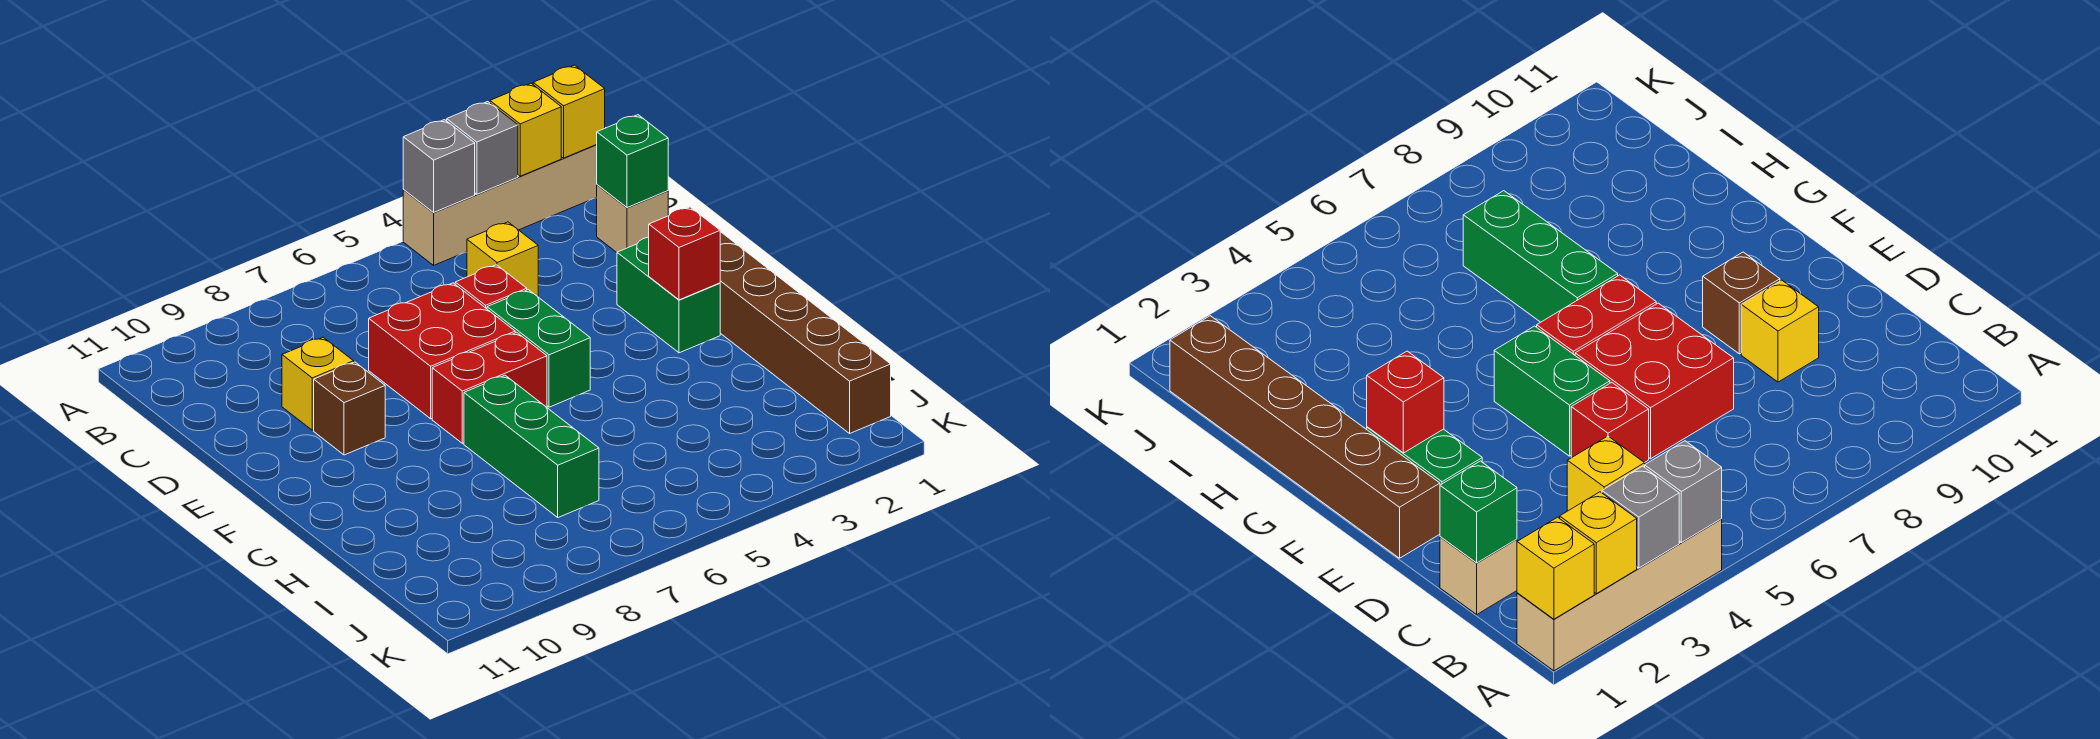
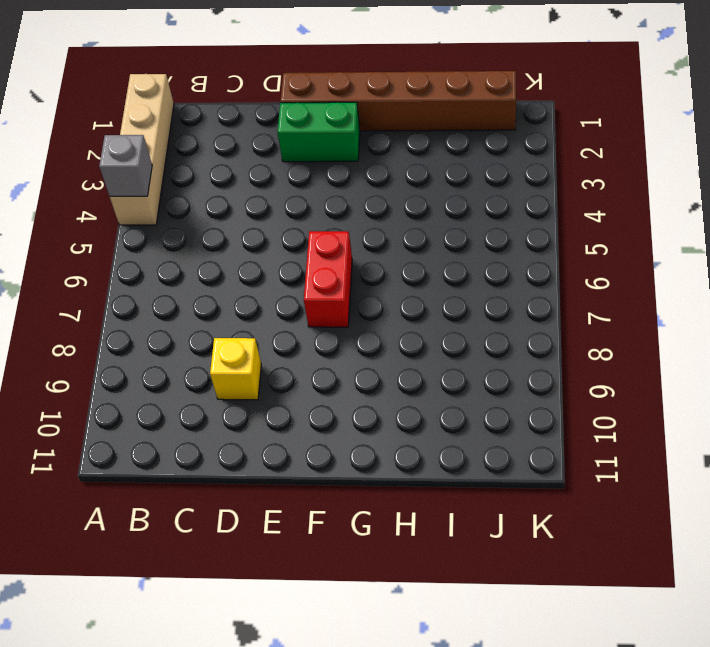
none -> tan 1x1 brick [597,185,668,252]
none -> yellow 1x1 brick [467,222,538,297]
none -> red 1x1 brick [455,265,527,309]

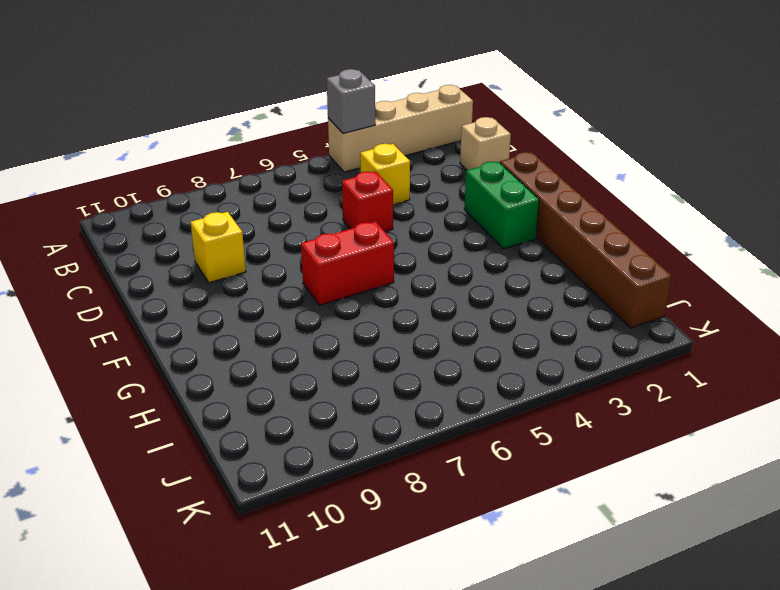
none -> red 2x2 brick [369,283,515,419]
none -> green 1x2 brick [487,290,590,407]
none -> brown 1x1 brick [314,362,385,455]

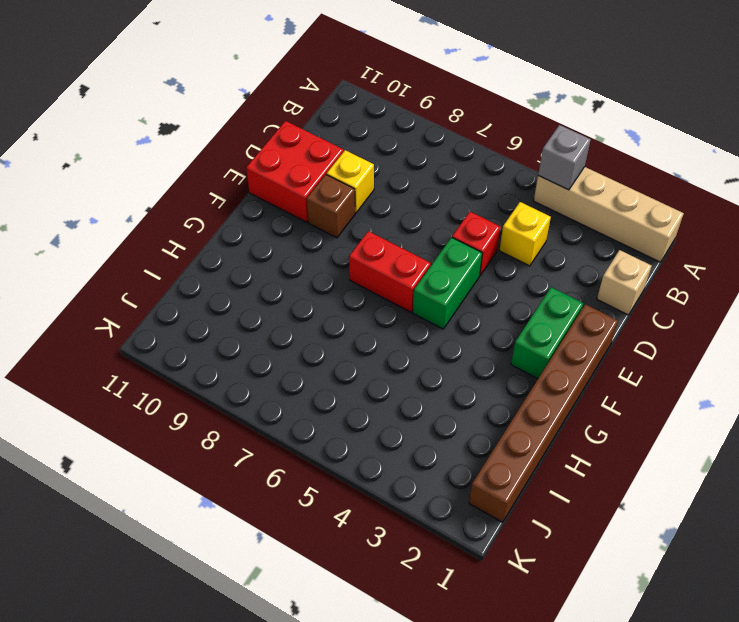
red 2x2 brick [246,121,344,222] -> red 2x2 brick moved to [369,283,515,419]
none -> green 1x3 brick [464,375,599,517]
none -> yellow 1x1 brick [533,65,605,158]
none -> yellow 1x1 brick [490,83,561,176]

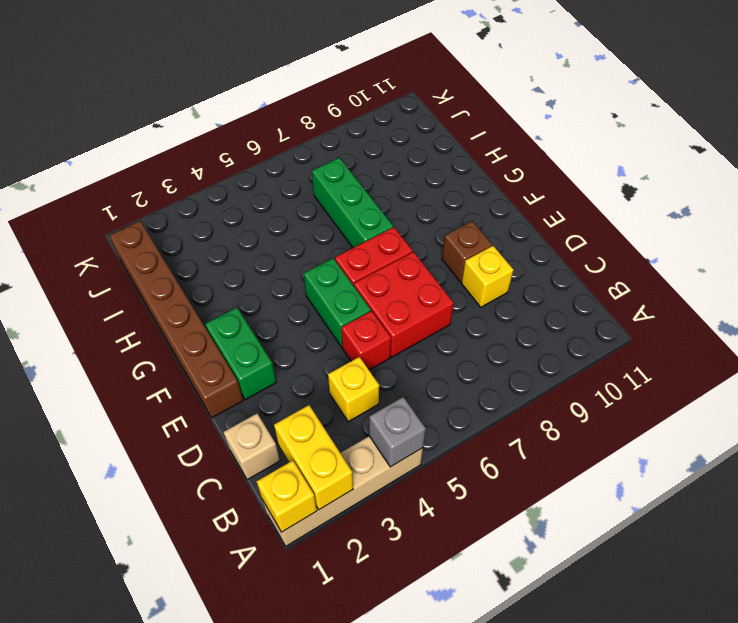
yellow 1x2 brick [274,405,353,510] -> yellow 1x1 brick [490,83,561,176]
none -> grey 1x1 brick [447,102,518,194]
none -> green 1x1 brick [597,115,668,208]
none -> red 1x1 brick [649,207,720,300]

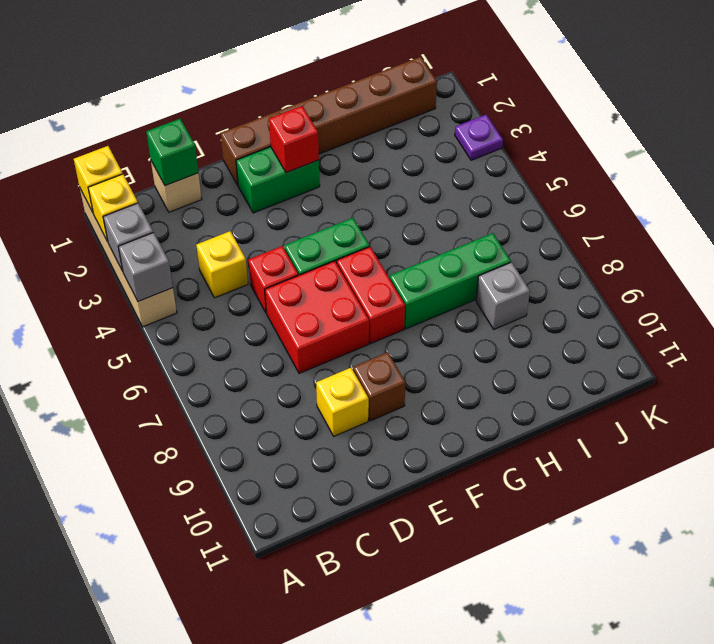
grey 1x1 brick [476,262,530,329] -> none
purple 1x1 plate [455,115,503,160] -> none

